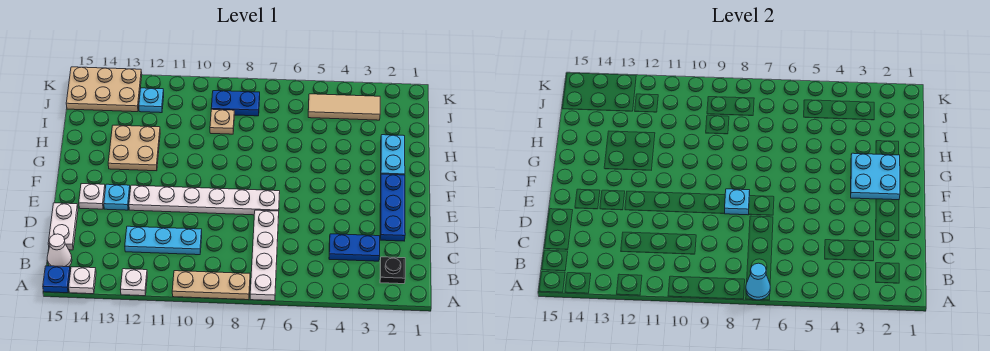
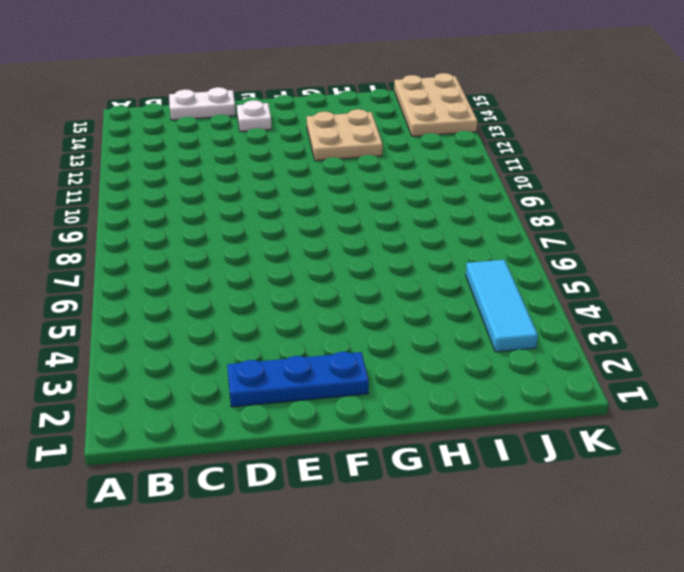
cyan 1x3 tile [466,260,538,352] -> tan 1x3 tile [308,94,380,120]
none -> white 1x4 plate [250,210,279,301]
none -> tan 1x3 plate [172,271,250,300]
none -> white 1x1 plate [121,269,147,296]

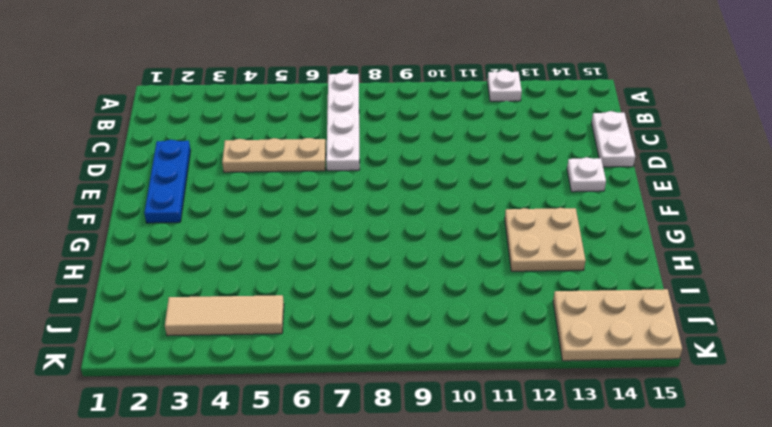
tan 1x3 plate [222,138,326,172] -> tan 1x3 plate moved to [172,271,250,300]
none -> white 1x1 plate [69,267,96,294]
none -> blue 1x1 plate [43,266,71,293]
none -> black 1x1 plate [380,257,405,284]

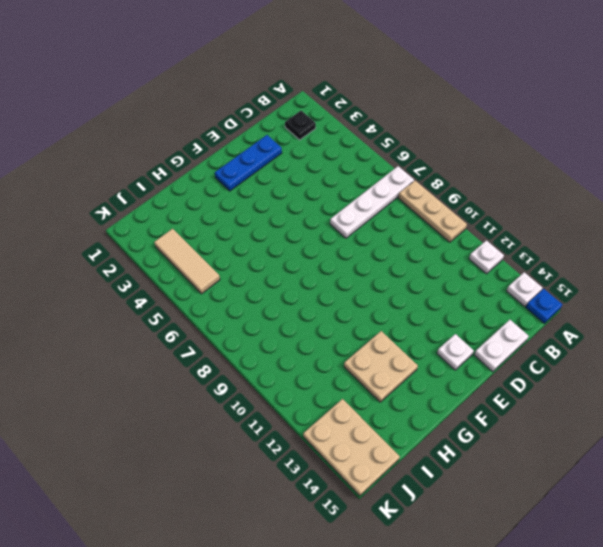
none -> white 1x1 cone [47,234,72,267]
none -> blue 1x2 plate [329,234,380,261]
none -> cyan 1x3 plate [125,226,202,255]

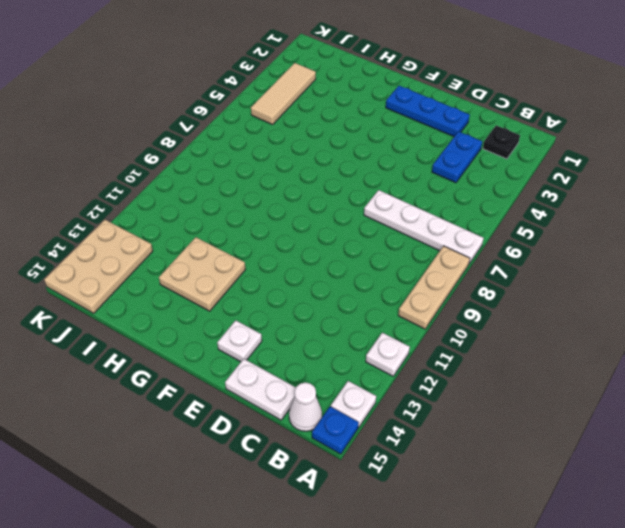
none -> cyan 1x3 plate [125,226,202,255]
none -> white 1x6 plate [129,185,280,215]
none -> cyan 1x1 plate [104,184,130,210]

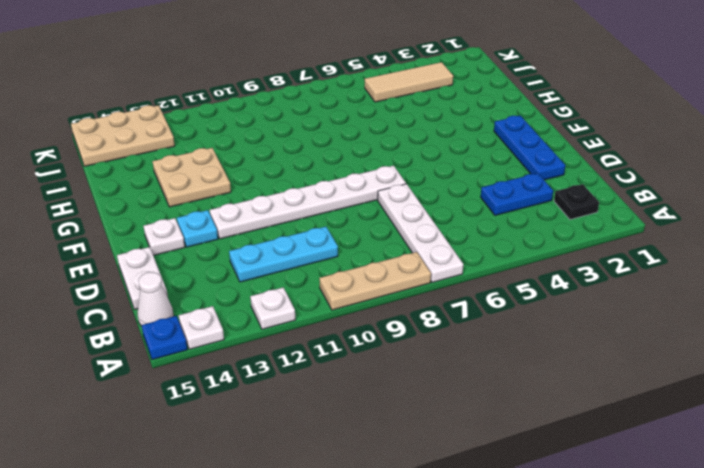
none -> cyan 1x2 plate [381,135,405,175]
none -> tan 1x1 plate [210,109,234,134]
none -> blue 1x2 plate [211,91,260,116]

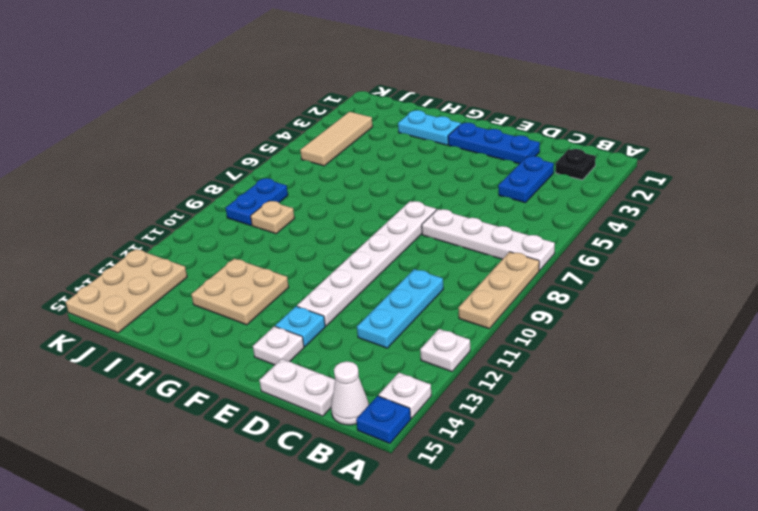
none -> cyan 1x1 plate [139,88,164,113]
none -> cyan 1x1 cone [746,263,770,300]
none -> cyan 1x1 plate [725,189,750,215]

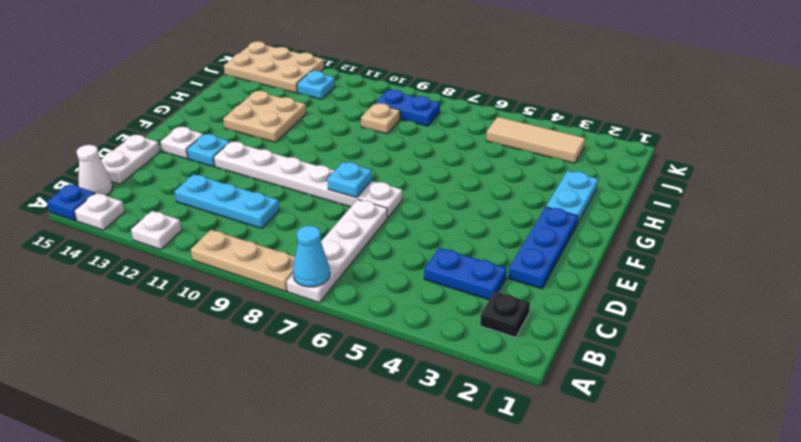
none -> cyan 2x2 plate [851,153,900,200]

